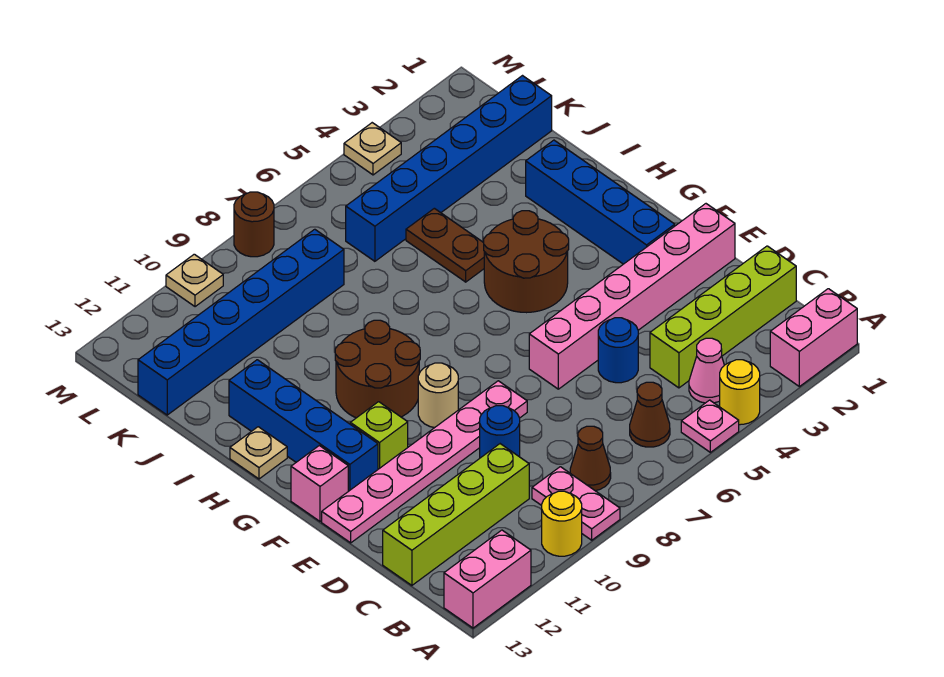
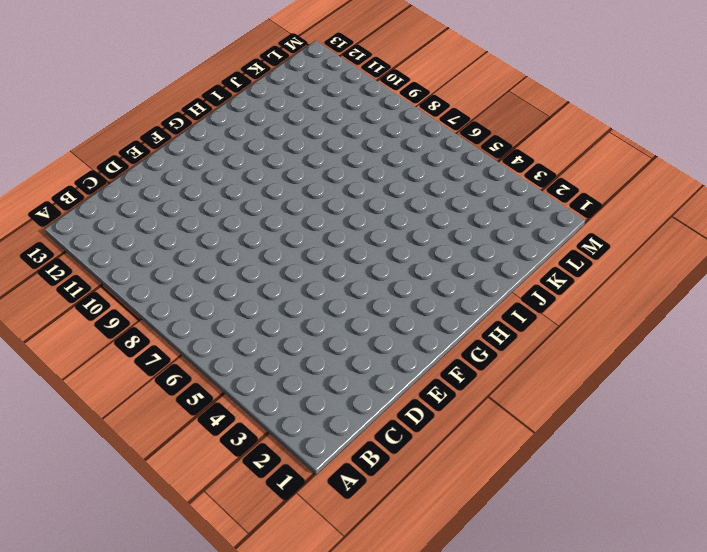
none -> pink 1x2 brick [770,289,857,387]
none -> yellow 1x1 round brick [720,360,760,425]
none -> pink 1x1 plate [681,400,739,452]

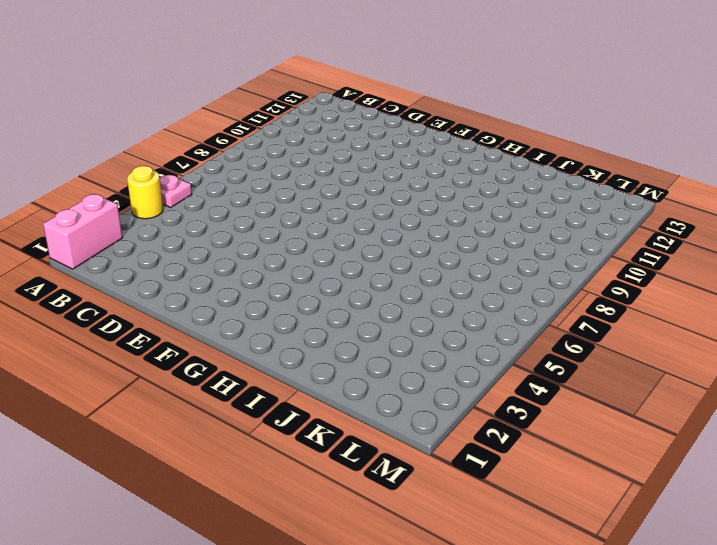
none -> pink 1x2 plate [532,467,620,540]
none -> yellow 1x1 round brick [542,491,582,556]
none -> pink 1x2 brick [444,530,531,628]

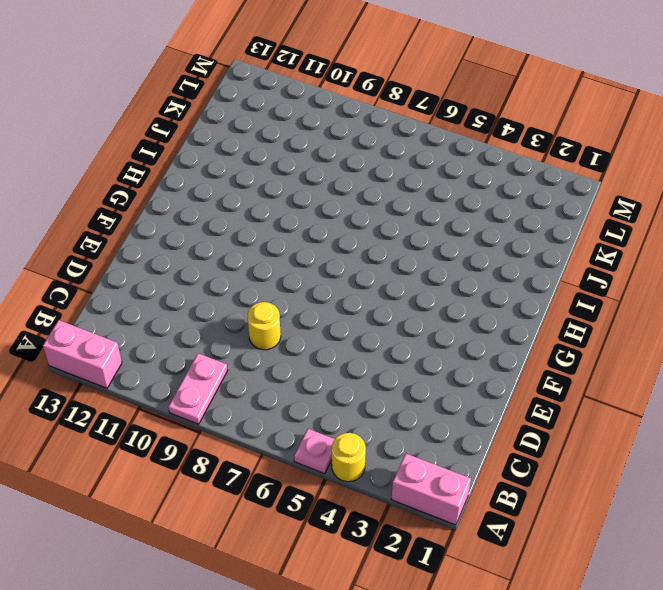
yellow 1x1 round brick [248,302,281,350] -> yellow 1x1 round brick moved to [542,491,582,556]
none -> pink 1x1 cone [689,338,724,403]
none -> brown 1x1 cone [630,382,670,447]
none -> brown 1x1 cone [570,426,611,491]

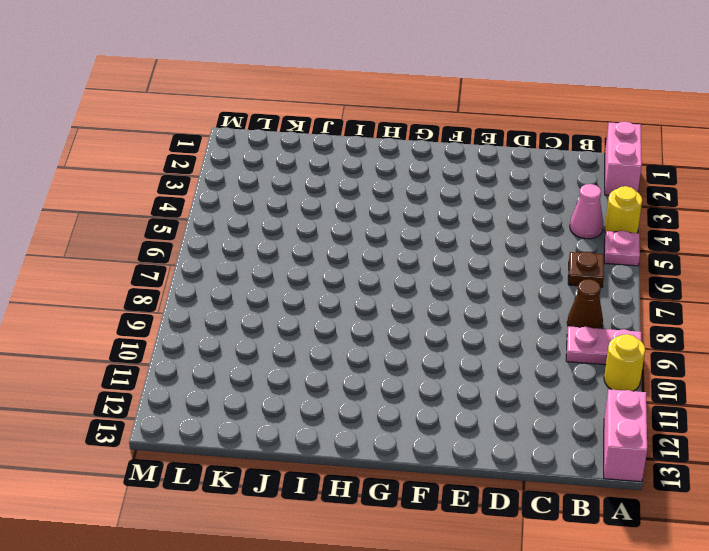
brown 1x1 plate [568,252,604,287] -> brown 1x1 cone [630,382,670,447]
none -> lime 1x4 brick [650,246,796,388]
none -> lime 1x4 brick [383,444,529,585]
none -> blue 1x1 round brick [598,318,638,383]

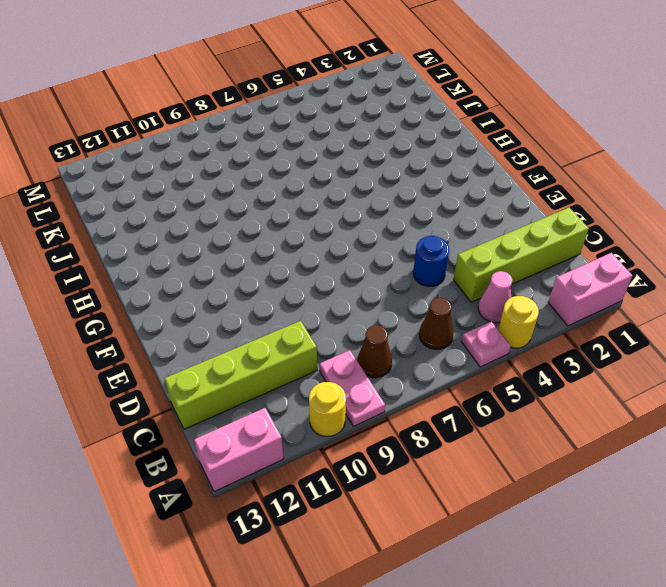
none -> blue 1x1 round brick [480,406,520,458]
none -> pink 1x6 brick [529,204,735,389]
none -> pink 1x6 plate [322,381,527,543]

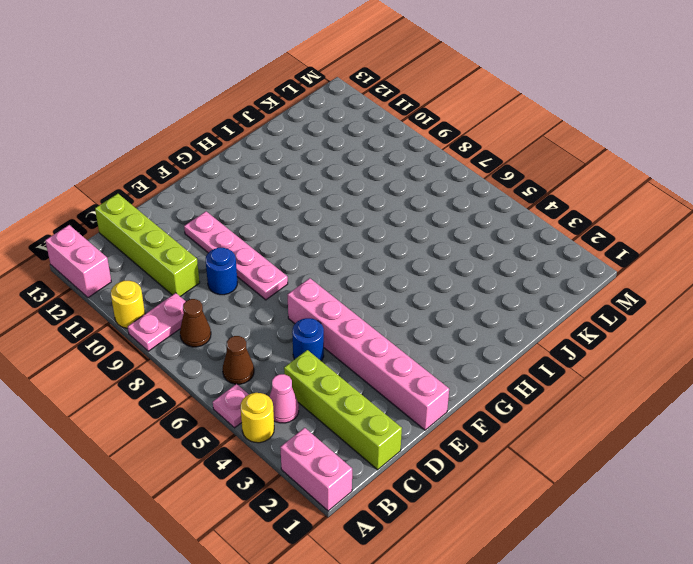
pink 1x4 plate [184,211,288,300] -> pink 1x6 plate [322,381,527,543]
none -> blue 1x4 brick [526,140,675,264]
none -> tan 1x1 round brick [418,363,458,428]
none -> lime 1x1 brick [350,402,408,469]

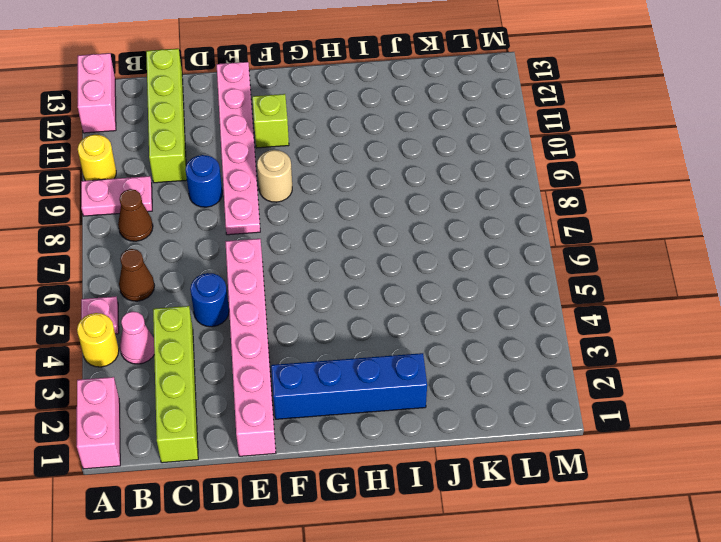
none -> blue 1x4 brick [229,360,378,491]
none -> pink 1x1 brick [291,446,348,522]
none -> brown 2x2 round brick [484,211,569,313]

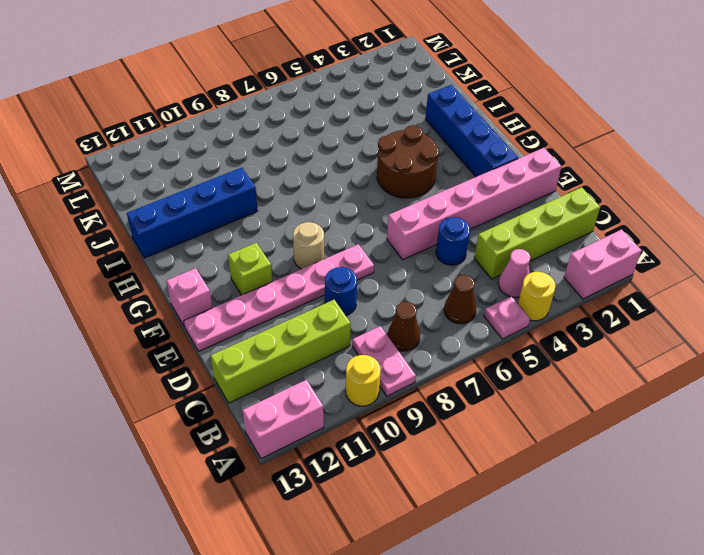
blue 1x4 brick [127,168,258,258] -> blue 1x4 brick turned to [229,360,378,491]
none -> brown 2x2 round brick [335,320,420,418]
none -> tan 1x1 plate [230,427,287,479]
none -> brown 1x2 plate [406,208,484,282]

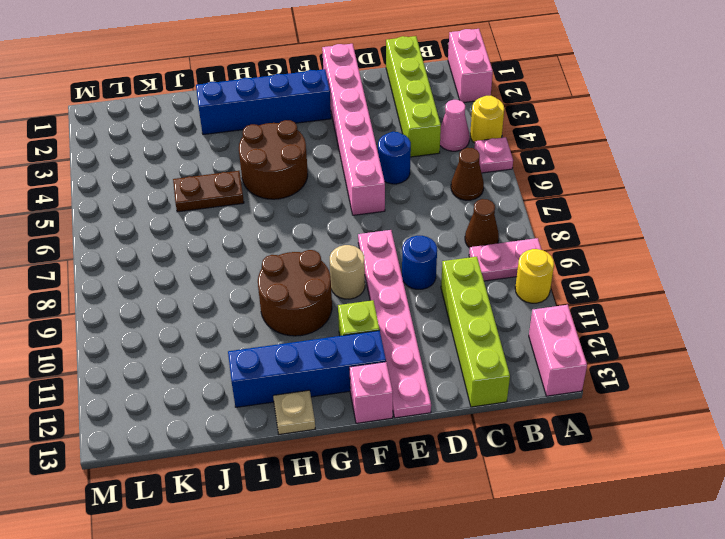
none -> blue 1x6 brick [346,76,552,261]
none -> blue 1x6 brick [138,229,344,415]
none -> tan 1x1 plate [344,123,401,175]

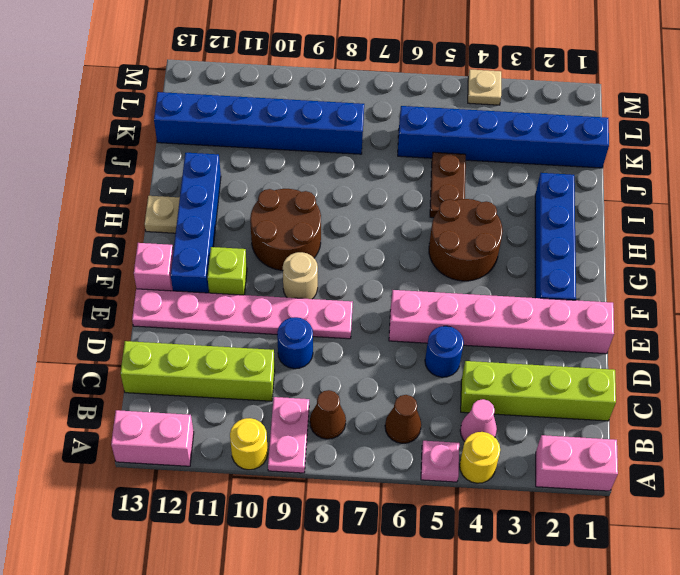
none -> brown 1x1 round brick [234,192,274,257]
none -> tan 1x1 plate [166,254,223,307]

